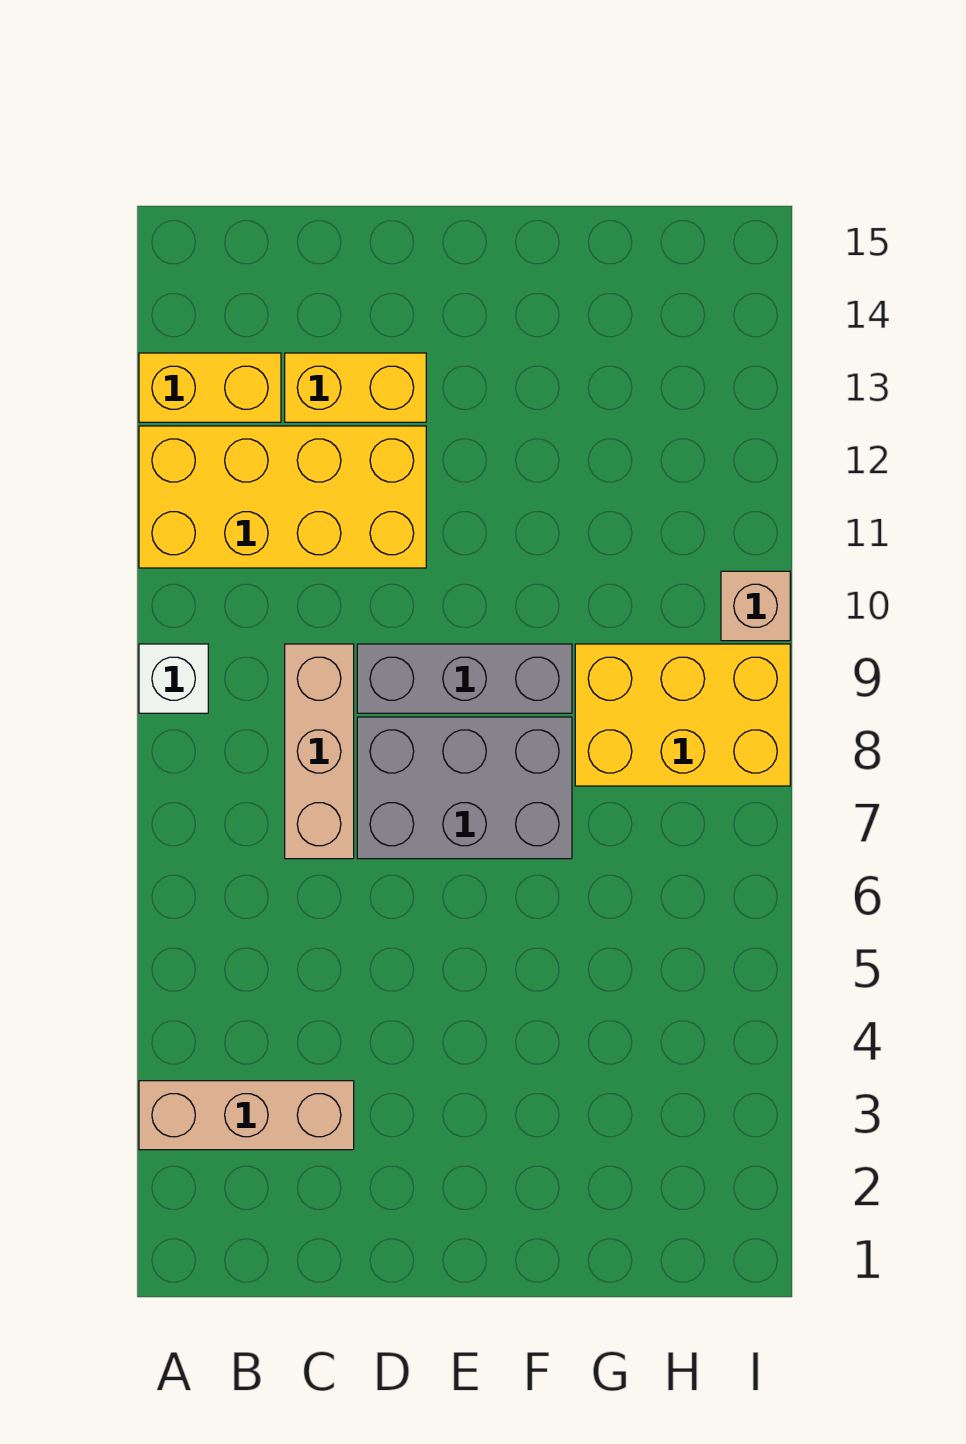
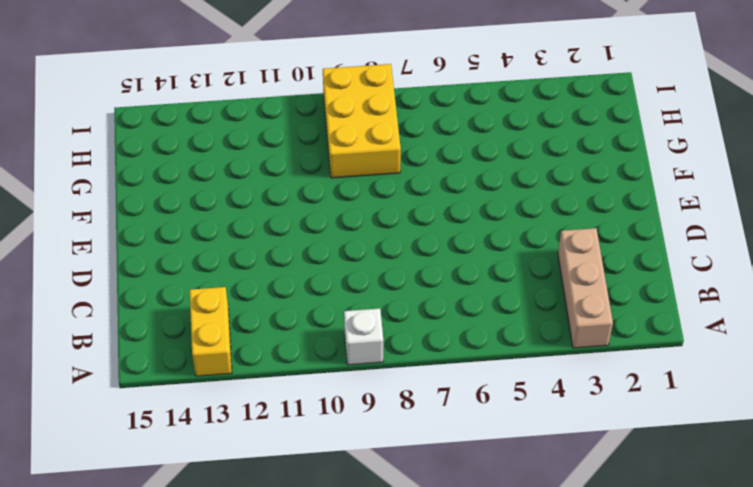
none -> yellow 2x4 brick [139,426,426,568]
none -> tan 1x3 brick [285,644,354,859]

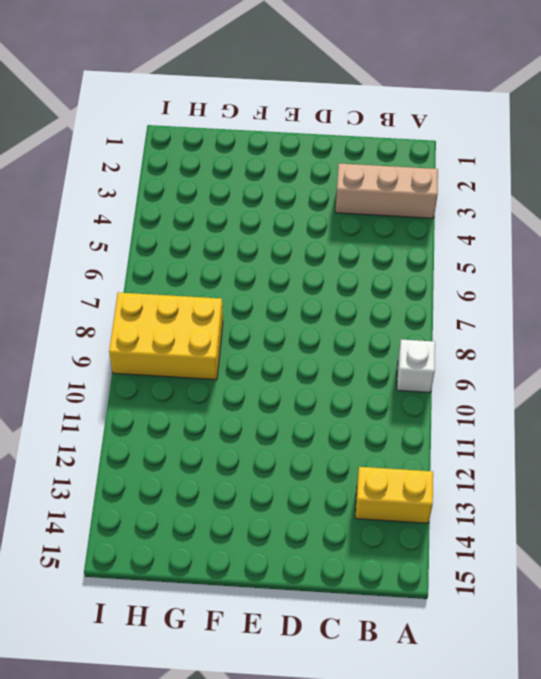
none -> yellow 2x4 brick [139,426,426,568]
none -> tan 1x3 brick [285,644,354,859]

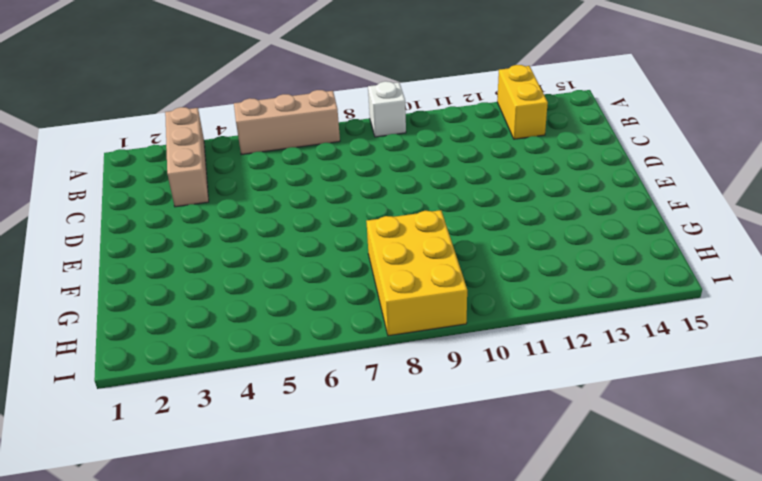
tan 1x3 brick [234,90,340,155] -> tan 1x3 brick moved to [285,644,354,859]
none -> yellow 2x4 brick [139,426,426,568]
none -> yellow 1x2 brick [285,353,426,422]

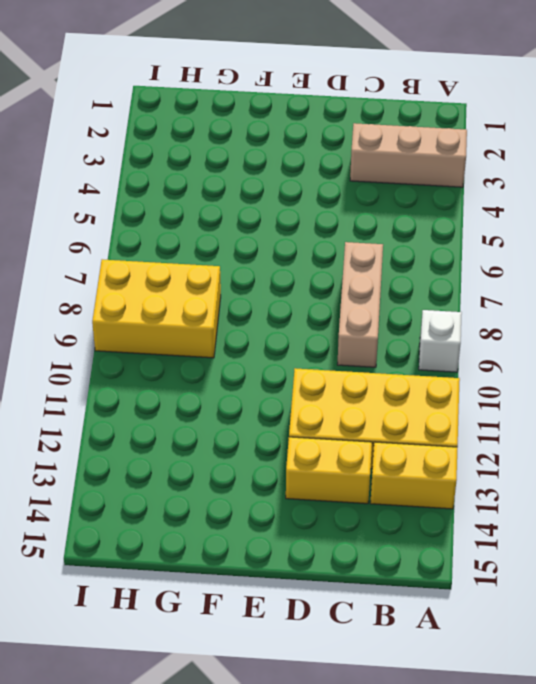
none -> grey 2x3 brick [357,717,572,859]
none -> grey 1x3 brick [357,644,572,713]

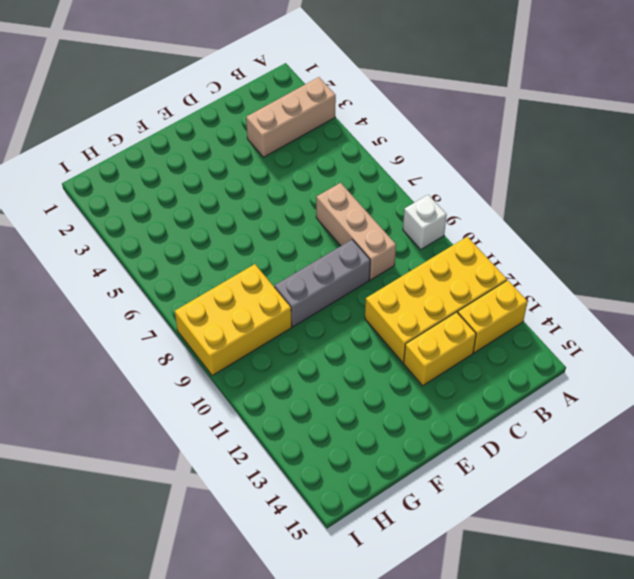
none -> grey 2x3 brick [357,717,572,859]
none -> tan 1x1 brick [721,571,790,641]

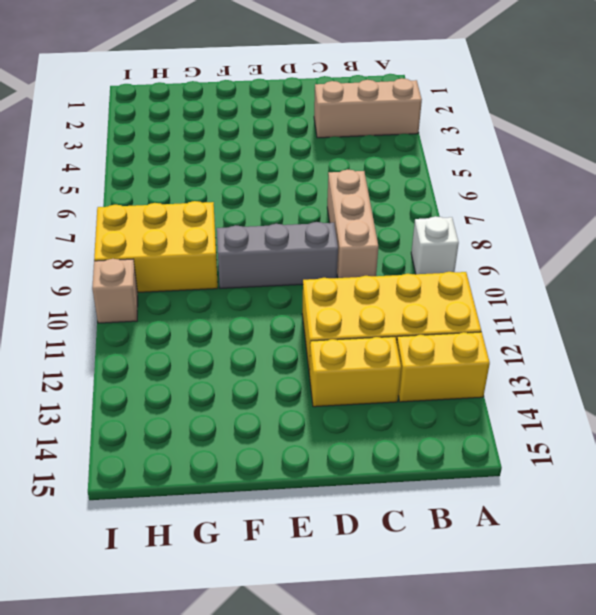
none -> grey 2x3 brick [357,717,572,859]

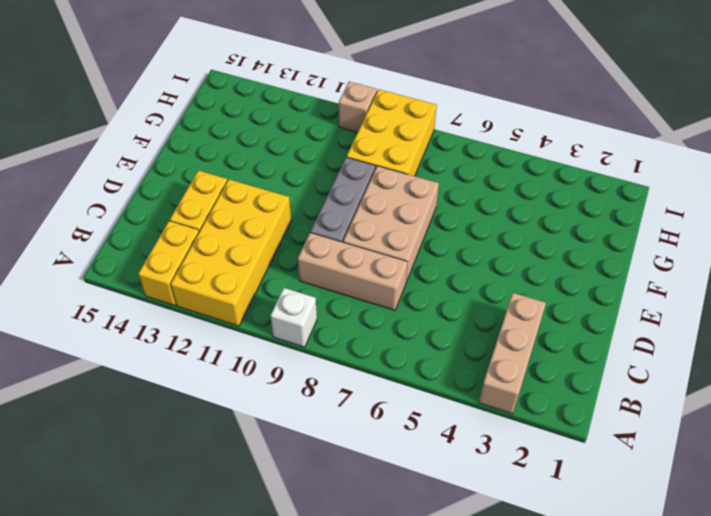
tan 2x3 brick [343,166,439,282] -> grey 2x3 brick [357,717,572,859]

